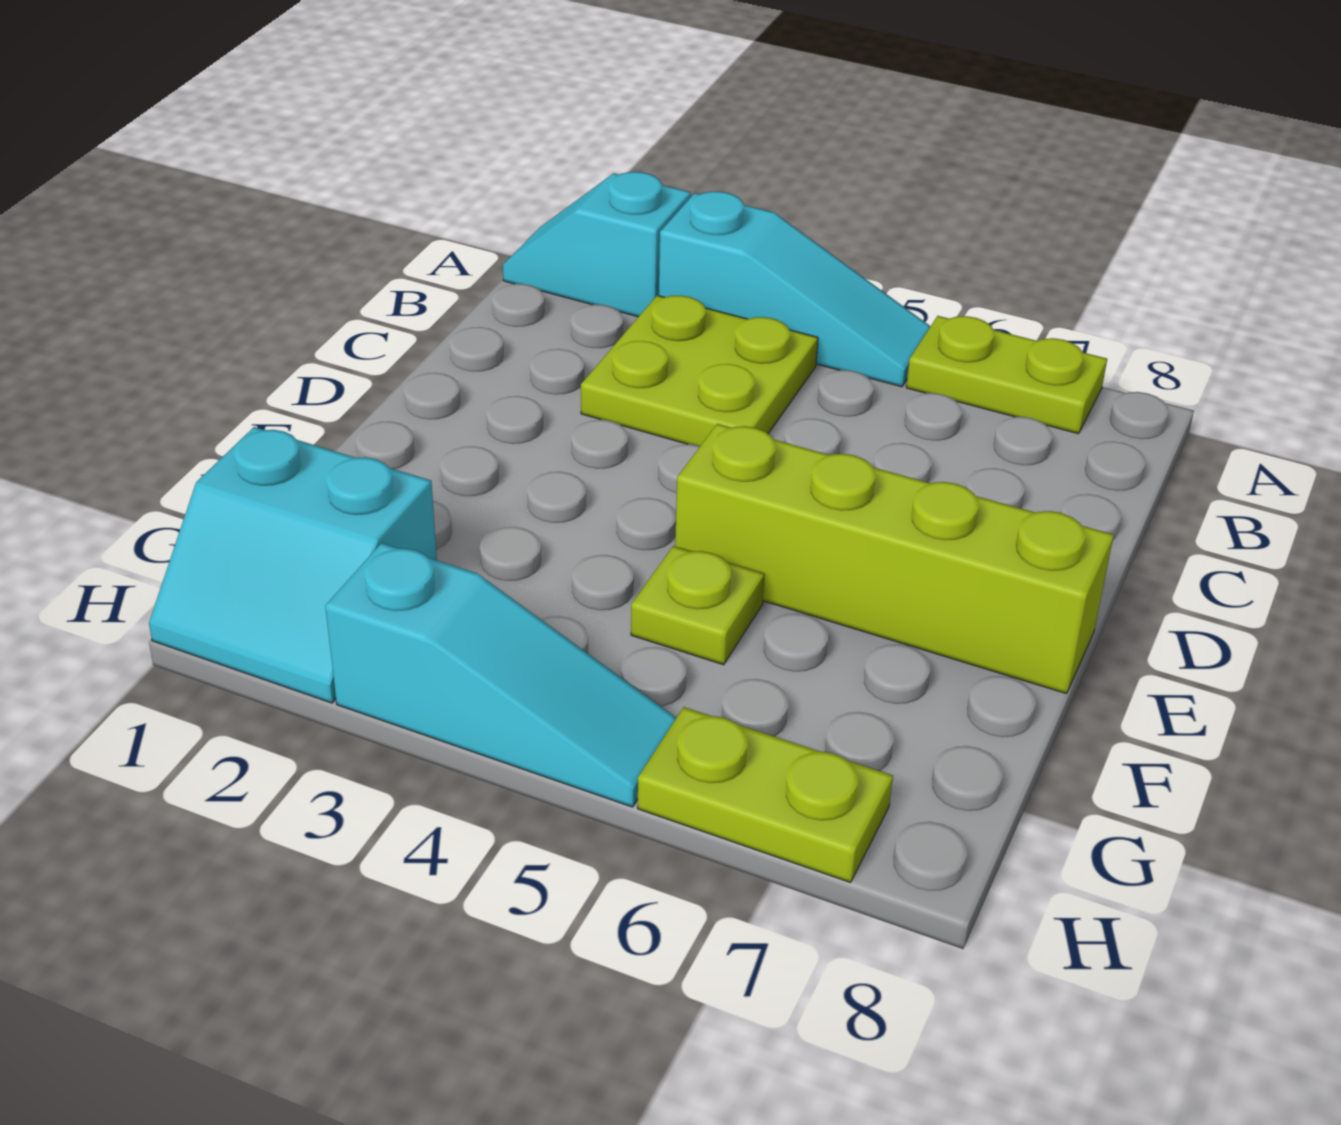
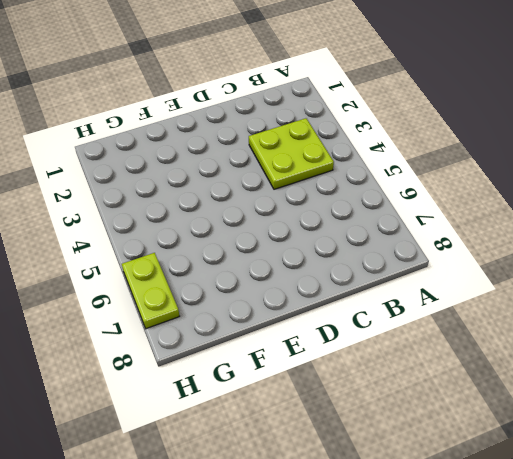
none -> cyan 1x2 slope [503,172,691,317]
none -> cyan 1x3 slope [659,192,930,387]

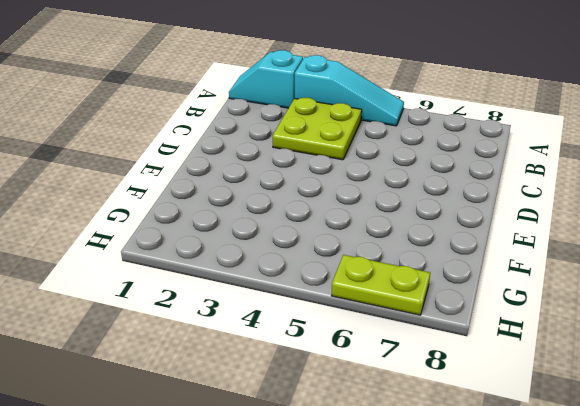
none -> lime 1x2 plate [906,316,1107,434]
none -> lime 1x4 brick [675,424,1114,694]

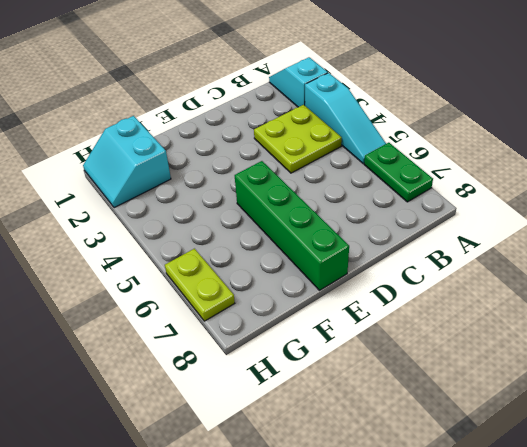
green 1x2 plate [364,143,433,202] -> lime 1x2 plate [906,316,1107,434]
green 1x4 brick [235,161,349,290] -> lime 1x4 brick [675,424,1114,694]
none -> lime 1x1 plate [631,546,765,665]
none -> cyan 1x3 slope [325,543,676,807]

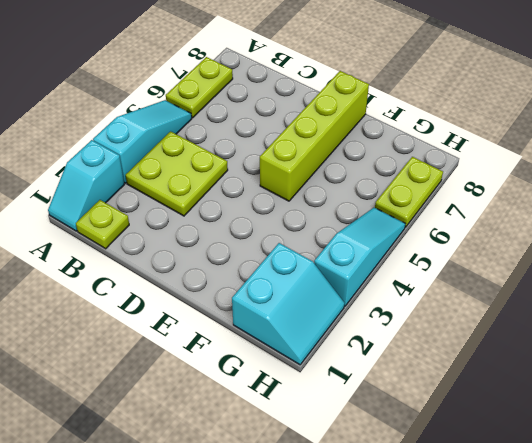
lime 1x1 plate [76,200,129,249] -> lime 1x1 plate moved to [631,546,765,665]

